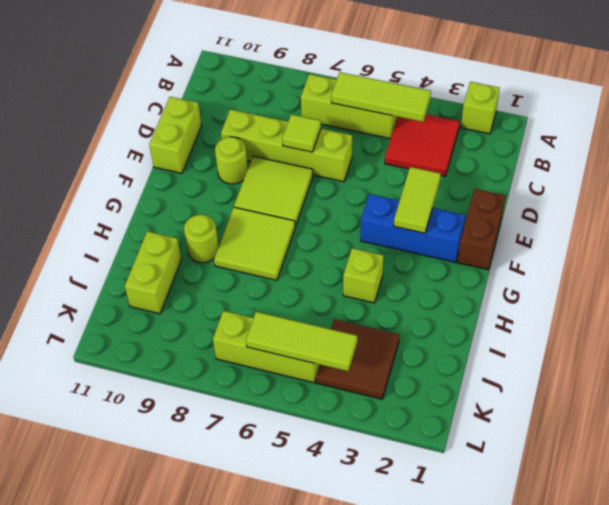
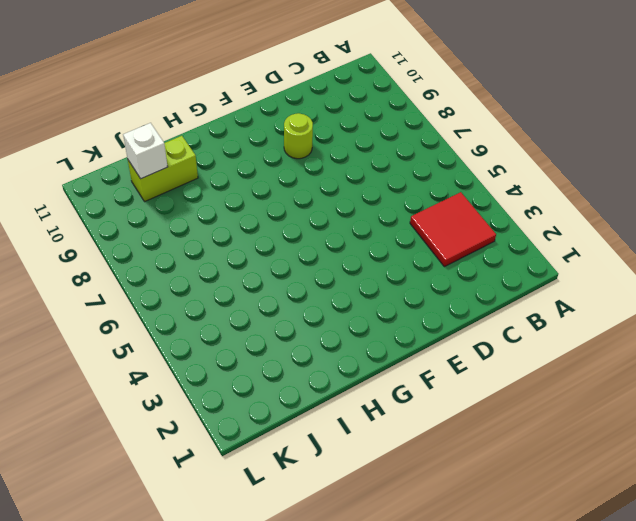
white 1x1 brick [123,123,168,179] -> none
none -> lime 1x1 brick [461,82,500,134]
none -> lime 1x3 brick [301,74,397,139]
none -> lime 1x4 brick [221,109,352,182]

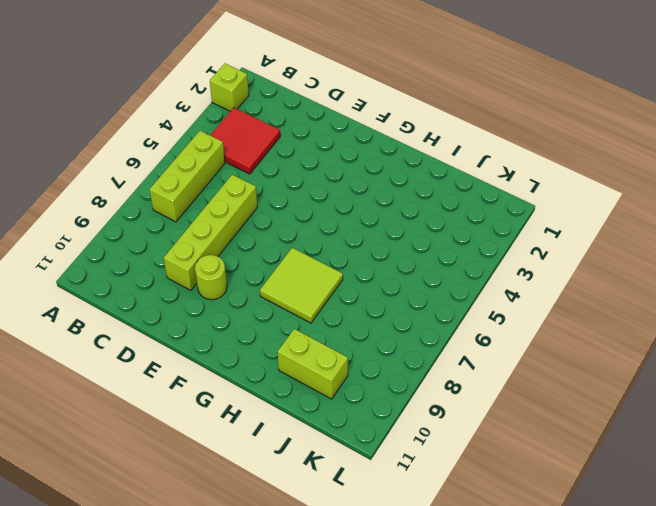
none -> lime 1x2 brick [149,97,202,173]
none -> brown 1x2 brick [457,189,505,270]
none -> lime 2x2 tile [234,156,313,226]

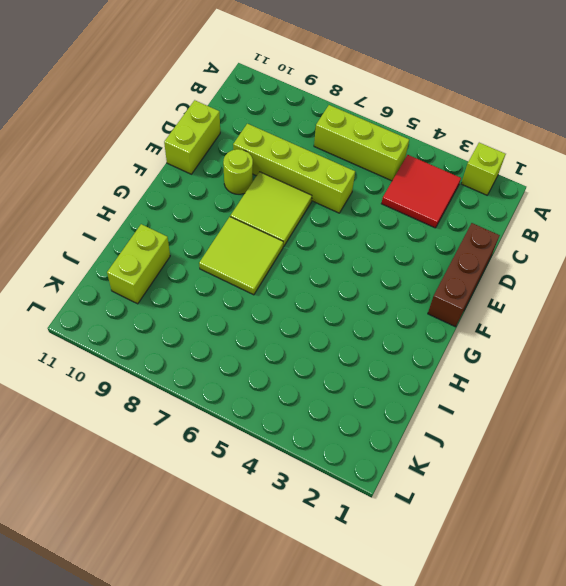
brown 1x3 brick [428,223,500,327] -> brown 1x2 brick [457,189,505,270]
none -> blue 1x3 brick [361,194,465,262]
none -> lime 1x1 brick [343,248,383,303]
none -> lime 1x1 round brick [184,215,219,263]

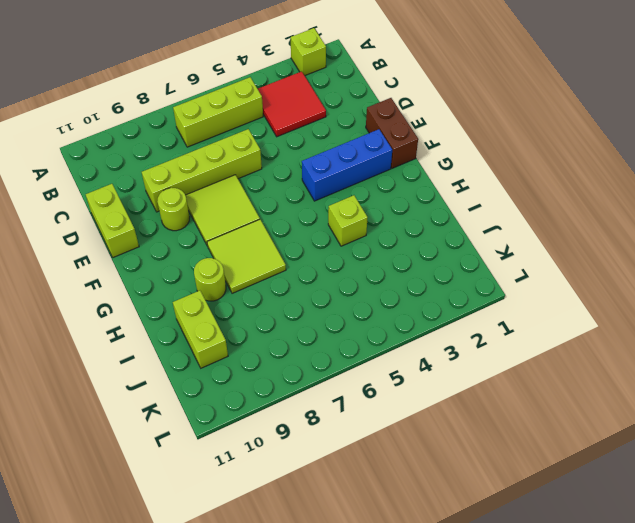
none -> brown 2x2 tile [316,319,399,399]
none -> lime 1x3 brick [213,311,320,383]
none -> lime 1x3 tile [331,72,431,122]

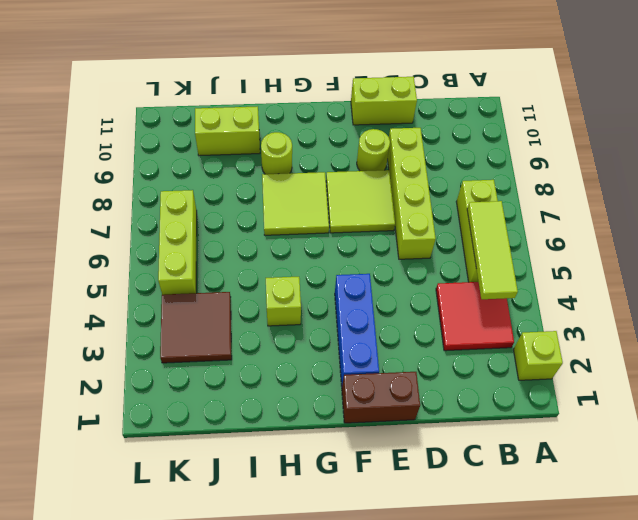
none -> lime 1x1 tile [282,114,321,152]
none -> lime 1x2 tile [394,167,441,233]
none -> lime 1x3 tile [246,312,357,371]

